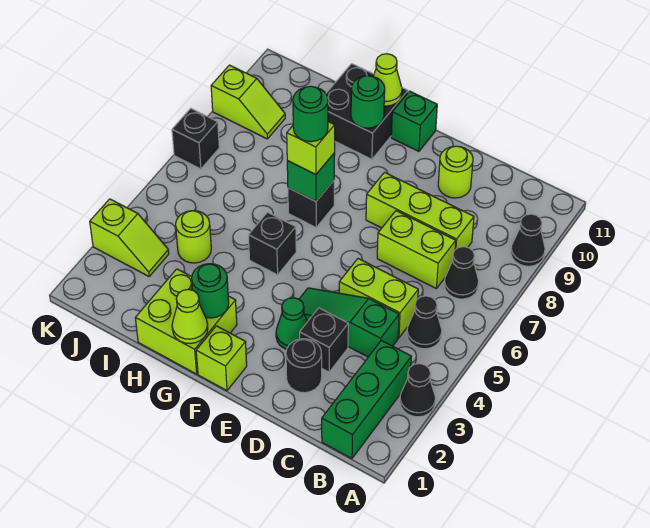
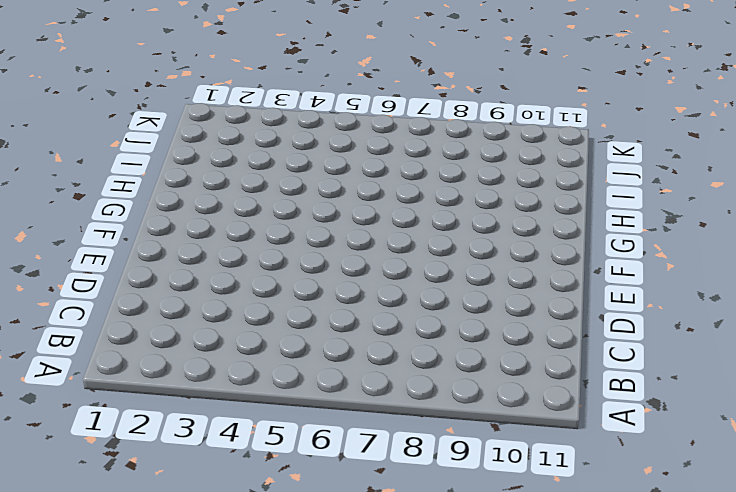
none -> black 1x1 cone [400,364,435,417]
none -> black 1x1 cone [511,214,545,266]
none -> green 1x3 brick [322,340,411,459]
none -> black 1x1 cone [407,296,442,349]

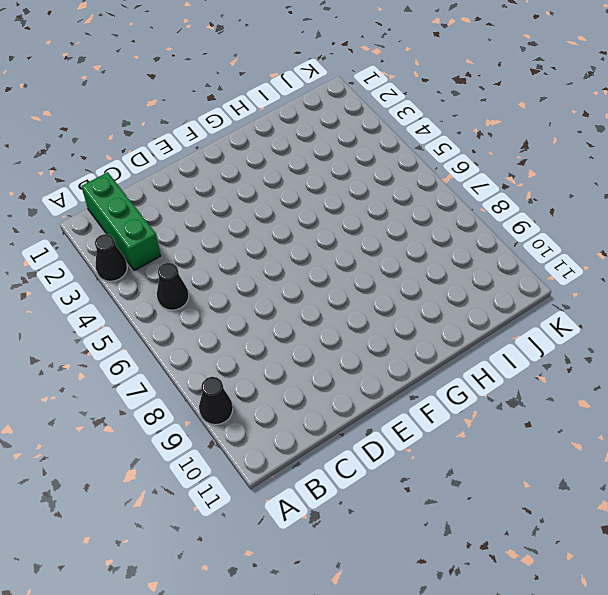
none -> black 1x1 cone [444,247,479,299]
none -> green 1x3 slope [299,288,399,357]
none -> lime 1x2 brick [339,259,418,338]
none -> lime 1x2 brick [377,211,456,288]

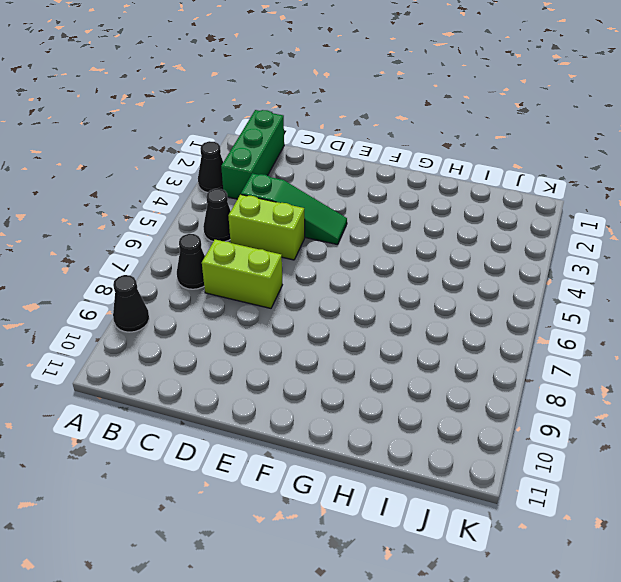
none -> lime 1x3 brick [366,172,474,250]
none -> black 1x1 round brick [286,339,322,393]
none -> black 1x1 brick [300,308,348,372]
none -> lime 1x1 round brick [438,146,473,198]

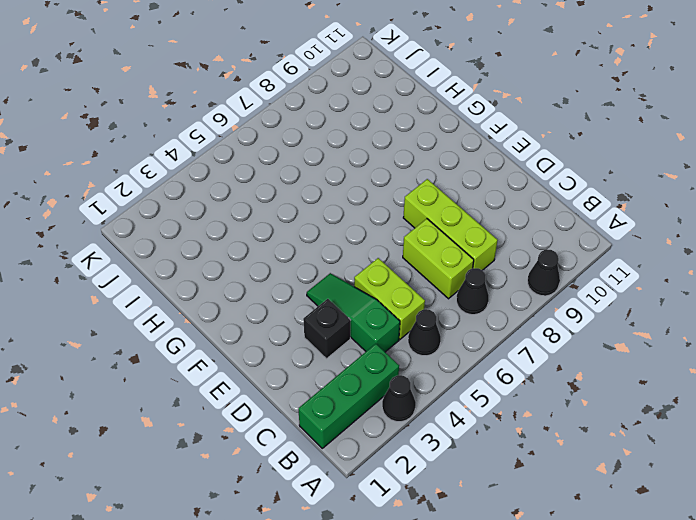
none -> black 1x1 round brick [286,339,322,393]
none -> lime 1x1 round brick [438,146,473,198]
none -> green 1x1 cone [276,298,307,349]
none -> lime 1x1 brick [196,326,247,391]

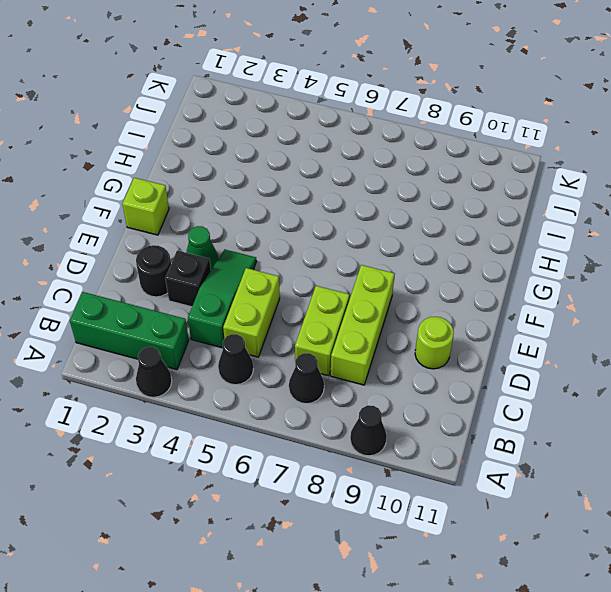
none -> green 1x1 brick [391,91,437,151]
none -> lime 2x2 brick [135,269,237,374]
none -> black 1x1 brick [248,212,296,275]
none -> black 1x1 brick [288,181,334,227]

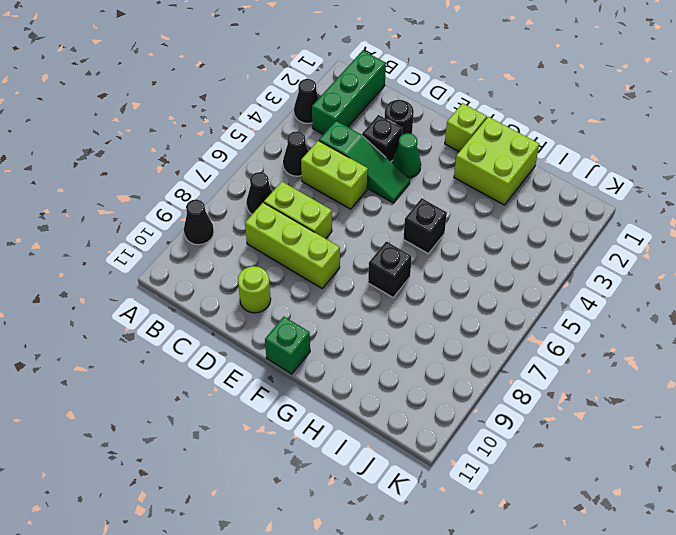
none -> black 2x2 brick [326,64,408,159]
none -> lime 1x1 round brick [176,211,211,263]
none -> lime 1x2 slope [90,199,169,276]
none -> lime 1x2 slope [211,65,285,139]

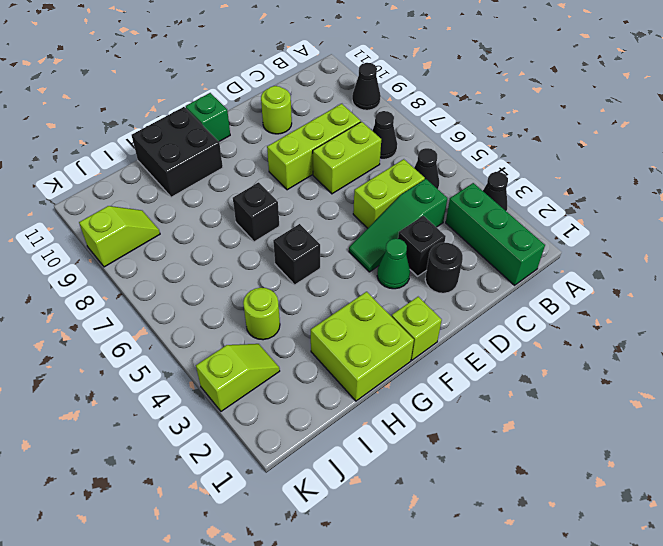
none -> black 1x1 brick [172,109,219,169]
none -> lime 1x1 cone [172,289,208,344]
none -> green 1x1 round brick [192,264,229,318]
none -> green 1x1 brick [287,153,335,201]

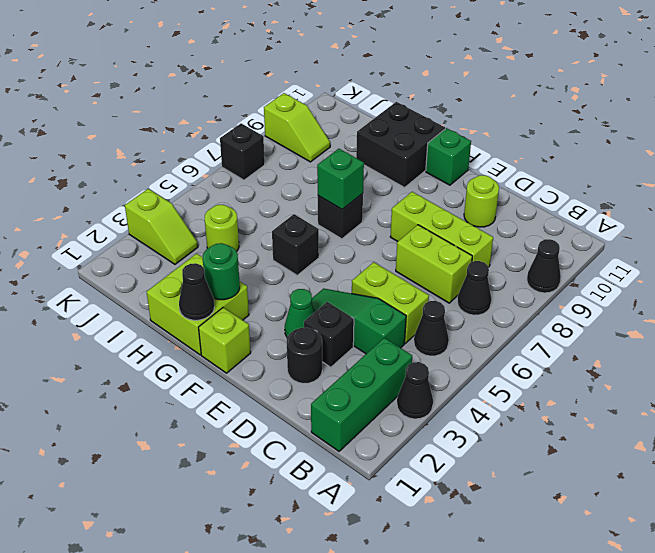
black 1x1 cone [179,263,214,320] -> lime 1x1 cone [172,289,208,344]
none -> green 1x1 round brick [351,76,385,128]
none -> lime 1x1 cone [373,54,402,106]
none -> lime 1x1 brick [287,122,335,175]
none -> green 1x1 round brick [293,86,328,142]

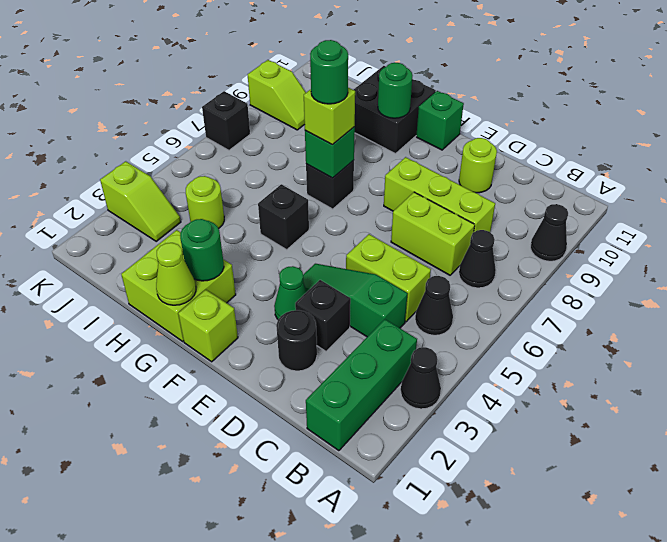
none -> lime 1x1 cone [373,54,402,106]

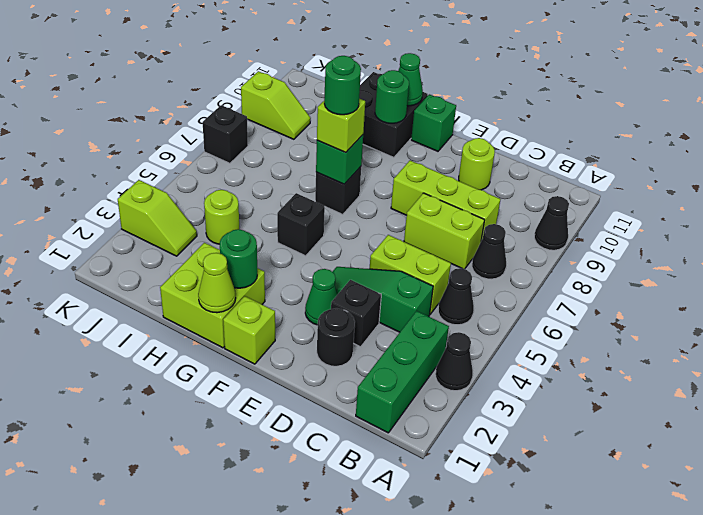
green 1x1 cone [398,53,423,106] -> lime 1x1 cone [373,54,402,106]

